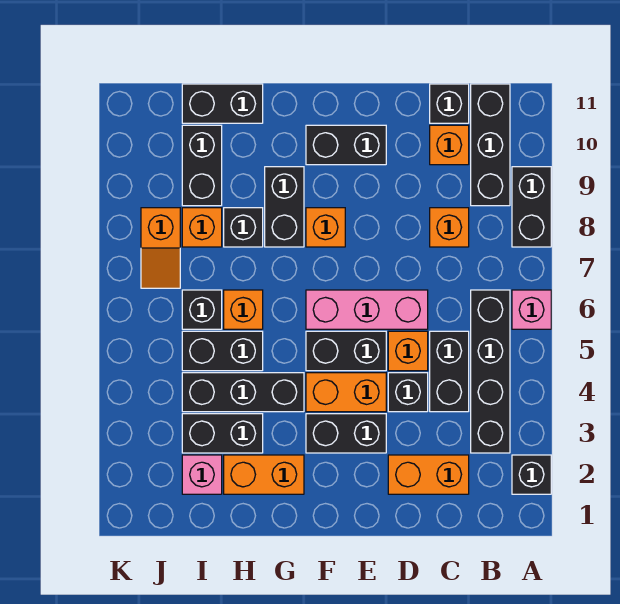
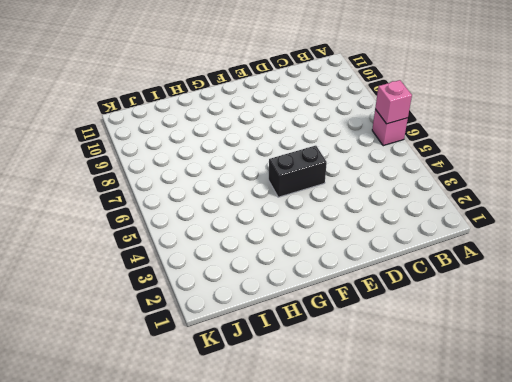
pink 1x1 brick [375,80,412,124] -> pink 1x1 brick moved to [182,455,222,494]
none -> black 1x1 brick [512,455,551,494]
none -> black 1x2 brick [512,167,551,247]
none -> black 1x4 brick [471,290,510,453]
none -> black 1x3 brick [471,84,510,206]

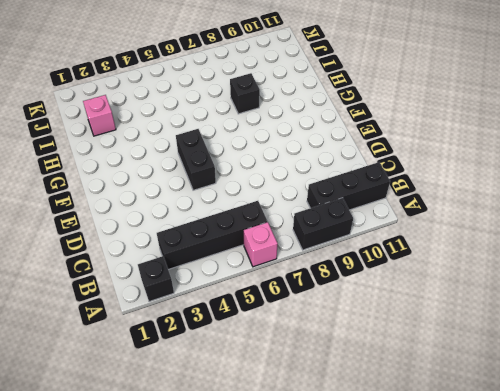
none -> orange 1x2 brick [388,455,469,494]
none -> black 1x2 brick [430,331,469,412]
none -> orange 1x1 brick [430,208,469,247]
none -> orange 1x1 brick [430,125,469,165]

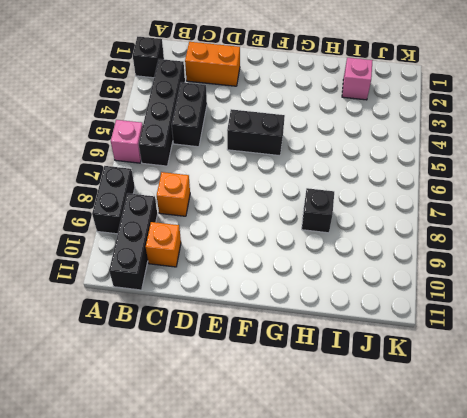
none -> black 1x1 brick [430,84,469,123]
none -> black 1x1 brick [388,373,428,412]
none -> orange 1x1 brick [388,331,428,371]
none -> pink 1x3 brick [306,290,428,329]

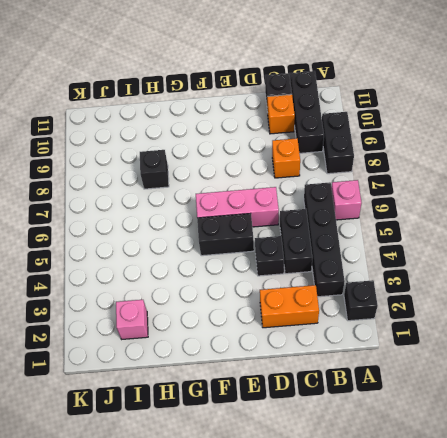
none -> orange 1x1 brick [388,331,428,371]
none -> black 1x2 brick [306,414,386,453]
none -> orange 1x2 brick [306,373,386,412]
none -> black 1x2 brick [306,125,386,165]

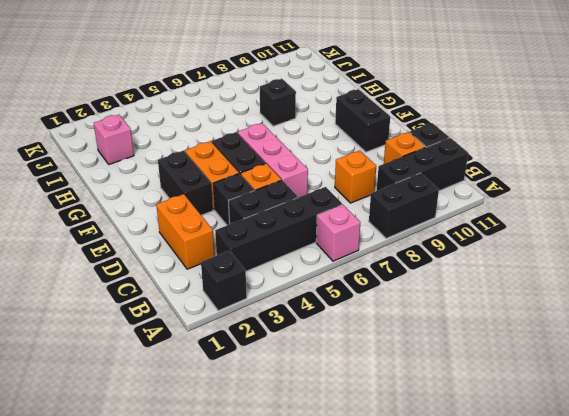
none -> orange 1x1 brick [306,208,345,247]
none -> orange 1x2 brick [224,455,304,494]
none -> black 1x3 brick [182,373,304,412]
none -> black 1x2 brick [265,167,304,247]

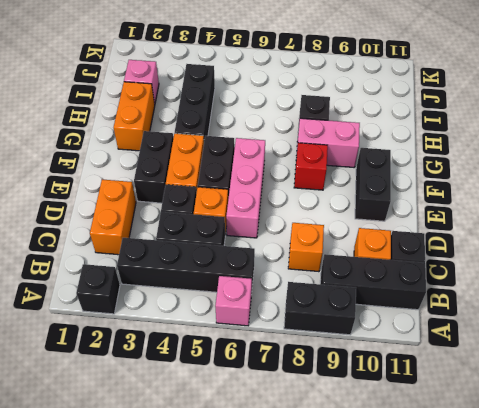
red 1x1 brick [294,143,328,190] -> orange 1x1 brick [306,208,345,247]
pink 1x2 brick [296,118,360,167] -> black 1x2 brick [265,167,304,247]
none -> black 1x2 brick [182,414,263,453]
none -> black 1x2 brick [182,331,263,371]
none -> orange 1x1 brick [224,290,263,329]
none -> black 1x2 brick [182,84,263,123]

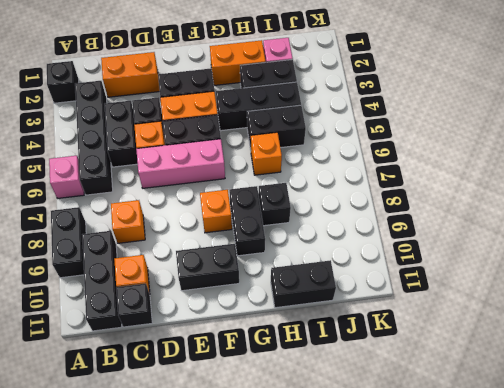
none -> black 1x1 brick [182,290,222,329]
none -> orange 1x1 brick [182,208,222,247]
none -> black 1x2 brick [182,125,222,206]
none -> orange 1x2 slope [141,208,180,288]

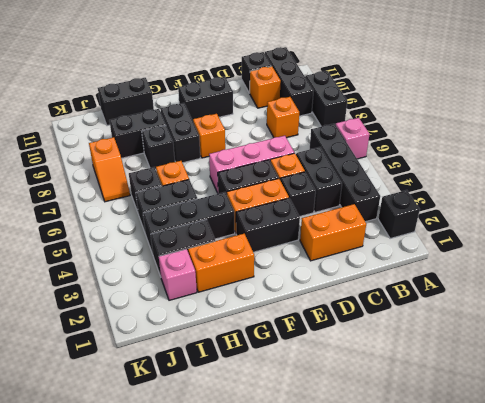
black 1x2 brick [109,109,166,158] -> black 1x2 brick turned to [182,125,222,206]
none -> orange 1x1 brick [182,208,222,247]

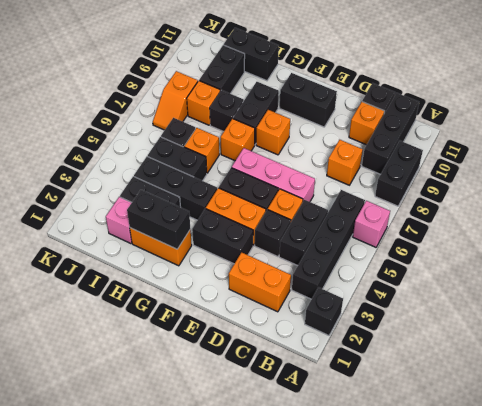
black 1x2 brick [127,190,190,249] -> none
orange 1x1 brick [221,119,255,161] -> none

